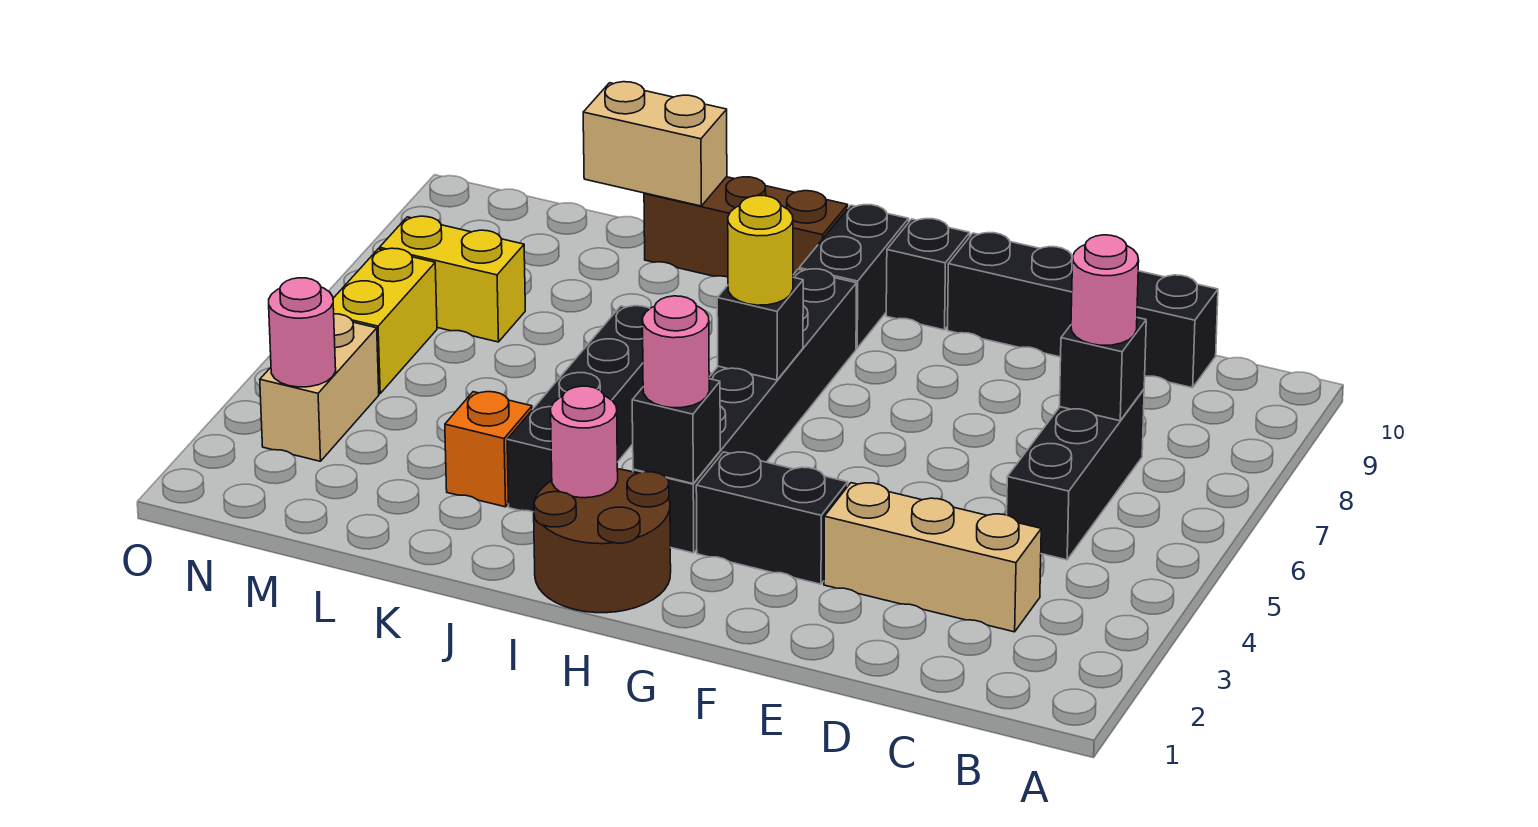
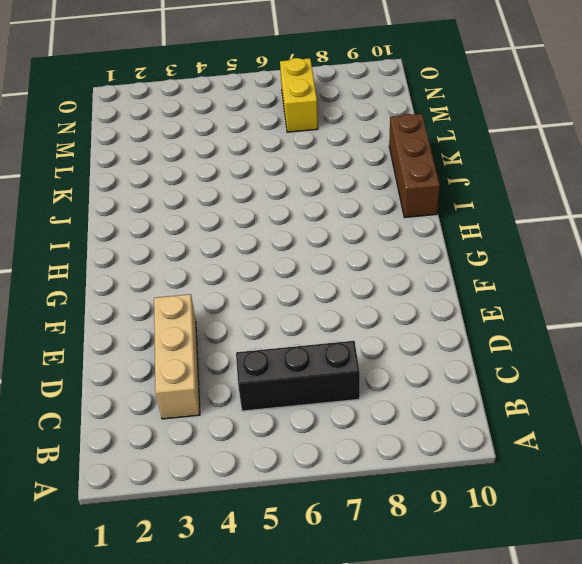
none -> black 1x4 brick [948,233,1218,388]
none -> black 1x2 brick [696,452,848,584]
none -> black 1x1 brick [886,219,970,330]

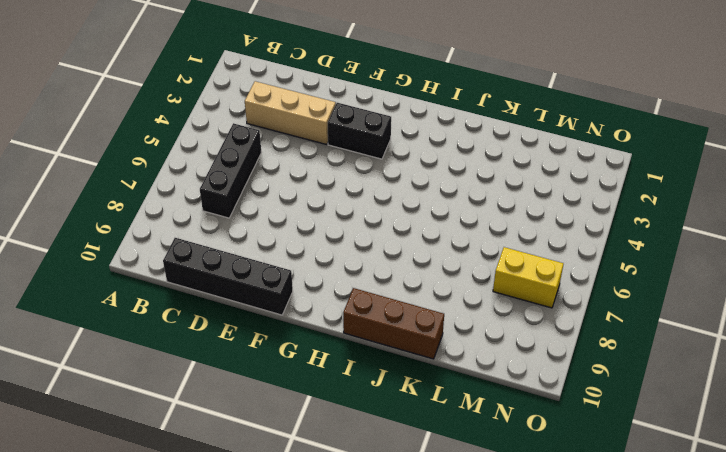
none -> black 1x1 brick [886,219,970,330]
none -> brown 2x2 round brick [534,469,671,613]
none -> black 1x6 brick [633,269,856,553]

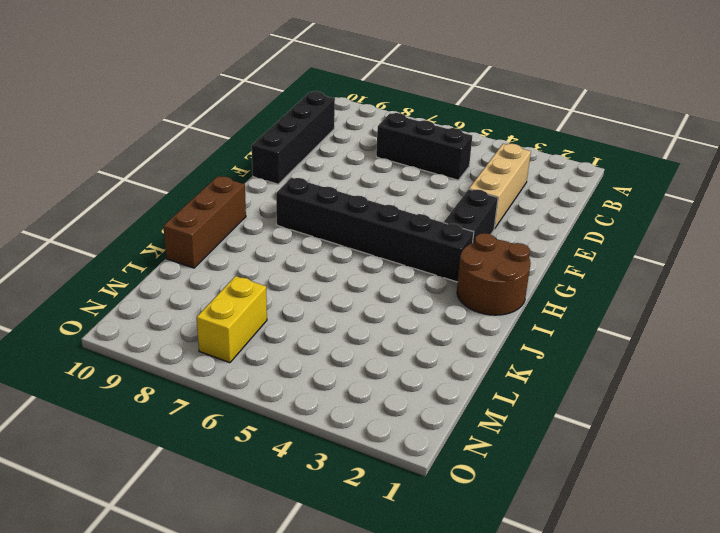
none -> black 1x1 brick [886,219,970,330]
none -> black 1x2 brick [799,205,909,348]
none -> black 1x4 brick [507,306,650,512]

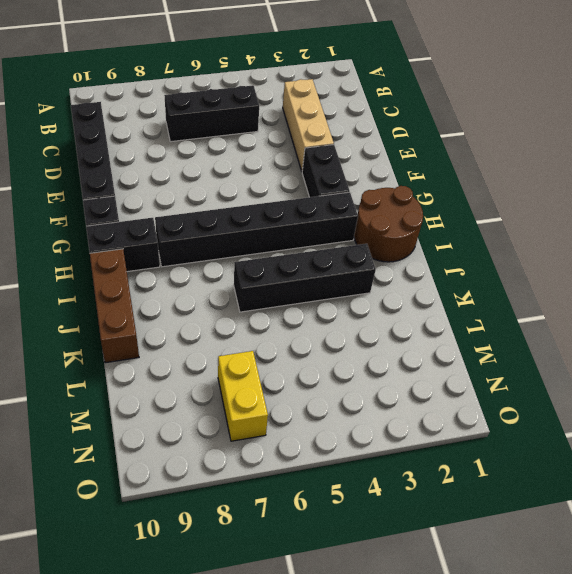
none -> orange 1x1 brick [445,392,532,507]
none -> tan 1x2 brick [260,314,379,461]
none -> yellow 1x2 brick [333,248,437,394]

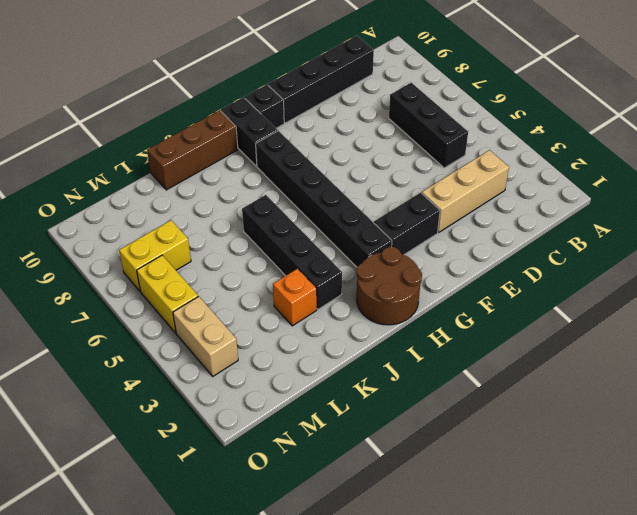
none -> black 1x1 brick [1059,318,1146,421]
none -> black 1x1 brick [632,379,720,484]
none -> black 1x1 brick [717,277,803,380]

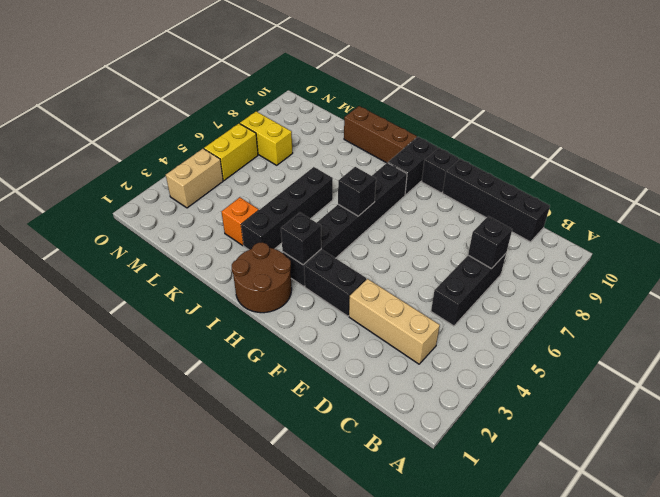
none -> pink 1x1 round brick [551,386,618,498]
none -> tan 1x2 brick [583,82,727,206]
none -> pink 1x1 round brick [269,278,336,387]

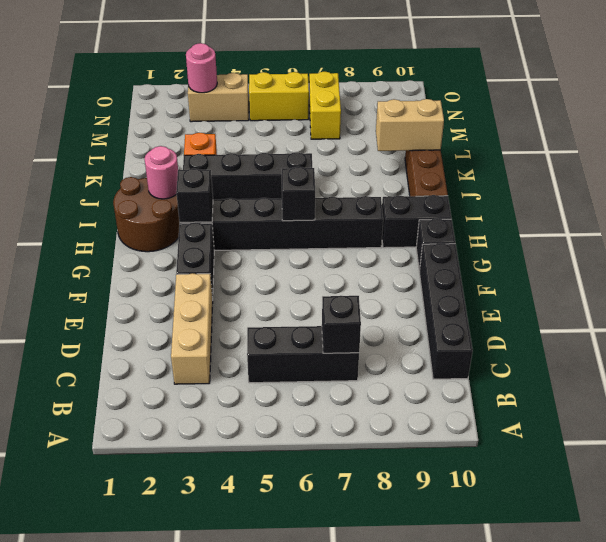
tan 1x2 brick [376,99,444,151] -> tan 1x2 brick turned to [583,82,727,206]
none -> pink 1x1 round brick [1071,235,1139,345]
none -> pink 1x1 round brick [643,296,709,408]
none -> yellow 1x1 round brick [728,196,793,305]

